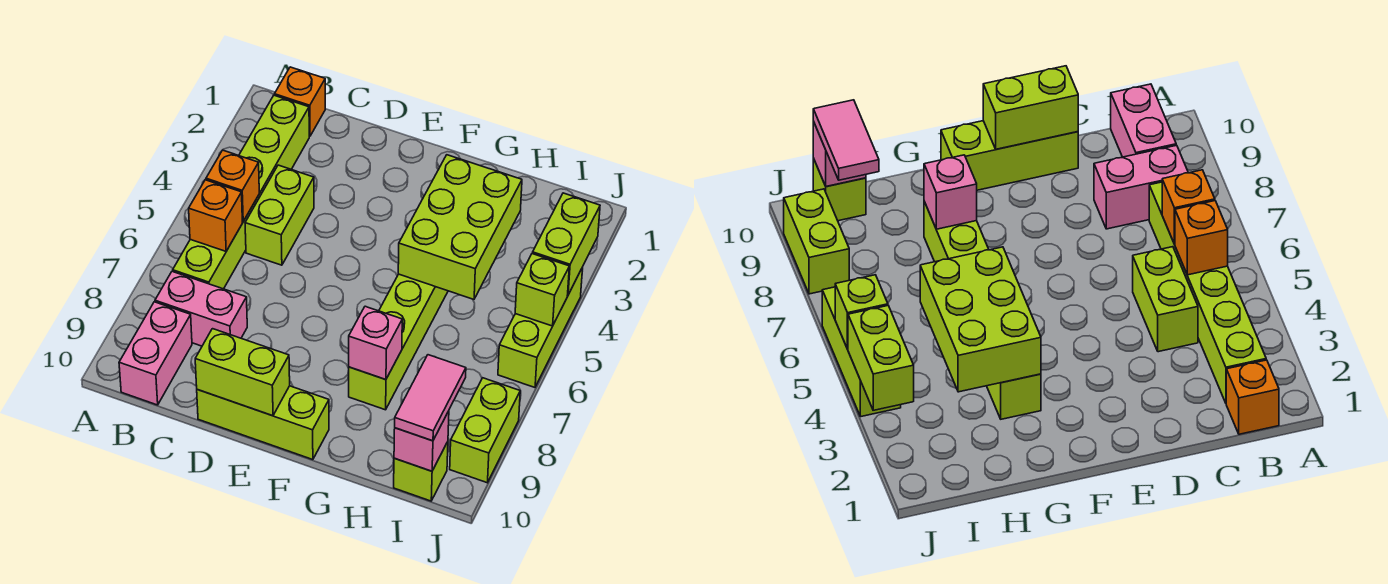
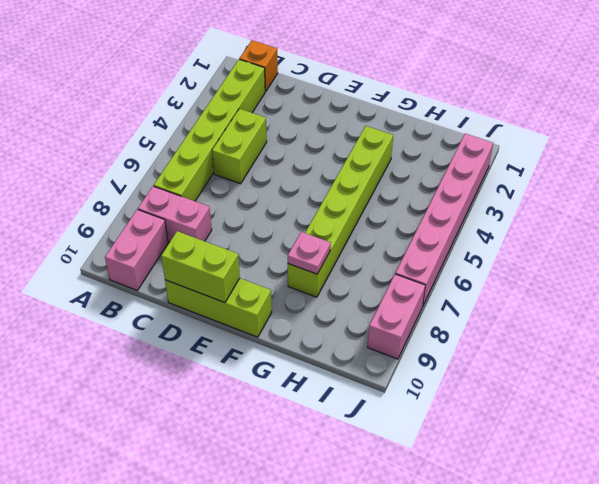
pink 1x1 plate [288,232,331,274] -> pink 1x1 brick [349,306,402,380]
pink 1x6 brick [395,134,493,305] -> lime 1x3 brick [498,267,583,387]
pink 1x2 brick [368,274,425,359] -> lime 1x2 brick [450,378,520,483]
none -> lime 1x1 brick [394,442,448,501]
none -> orange 1x1 brick [206,150,259,221]
none -> orange 1x1 brick [189,180,242,251]

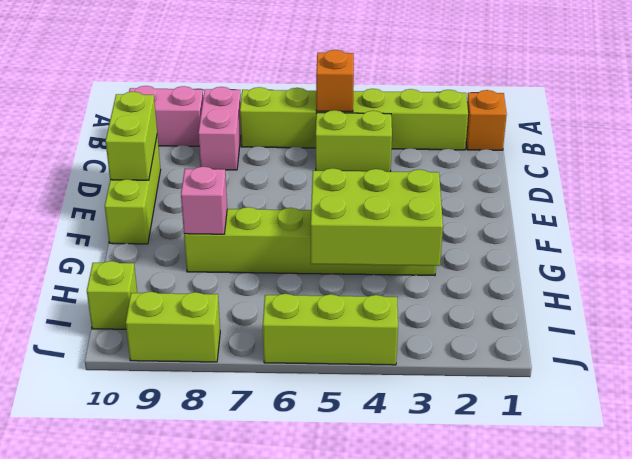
none -> orange 1x1 brick [189,180,242,251]
none -> pink 1x1 brick [394,411,449,471]
none -> lime 1x2 brick [533,193,600,295]

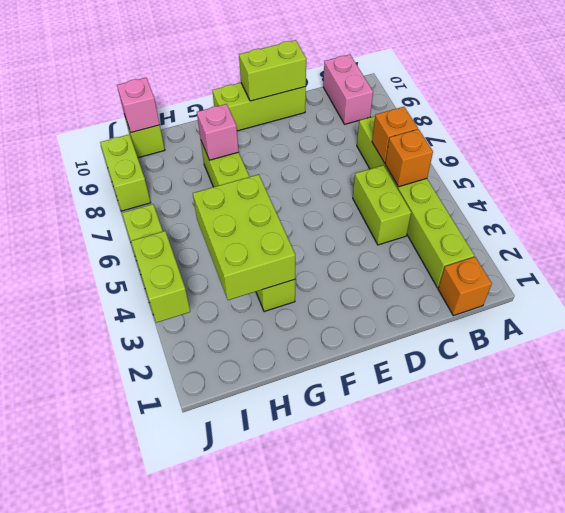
none -> pink 1x2 brick [155,271,247,346]
none -> lime 1x1 brick [515,254,569,326]
none -> pink 1x2 tile [395,355,466,441]

